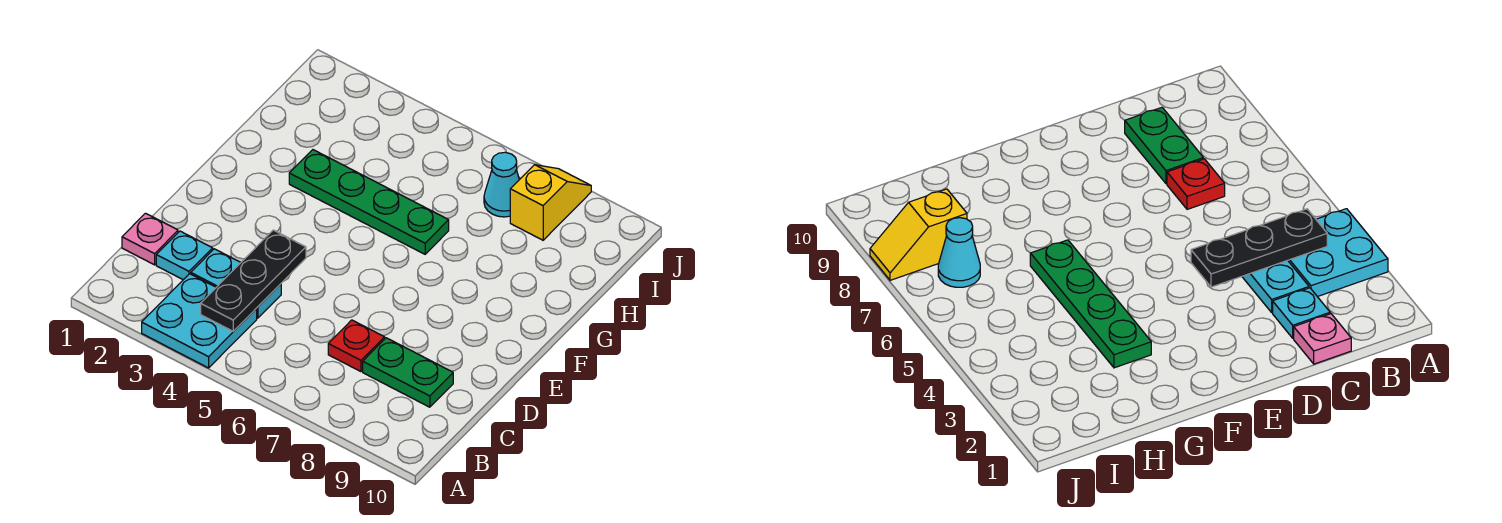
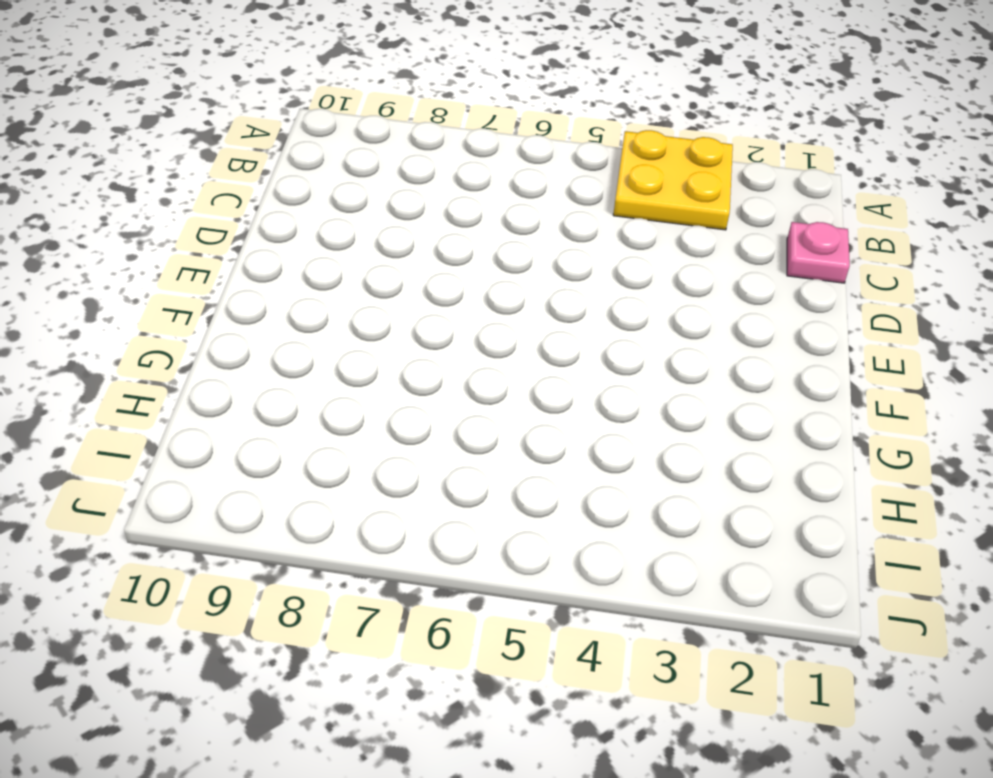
yellow 2x2 plate [613,130,733,230] -> cyan 2x2 plate [142,274,257,368]
none -> cyan 1x1 plate [156,231,213,280]
none -> cyan 1x2 plate [191,249,281,318]

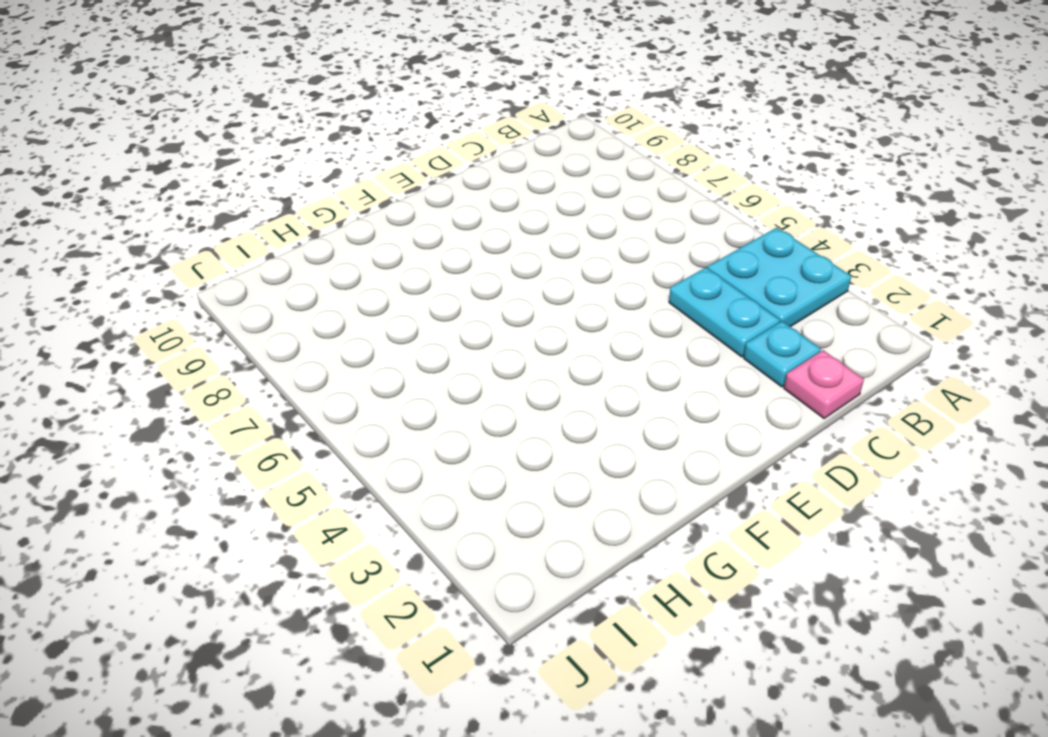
none -> red 1x1 plate [328,320,385,372]
none -> green 1x2 plate [363,338,453,407]

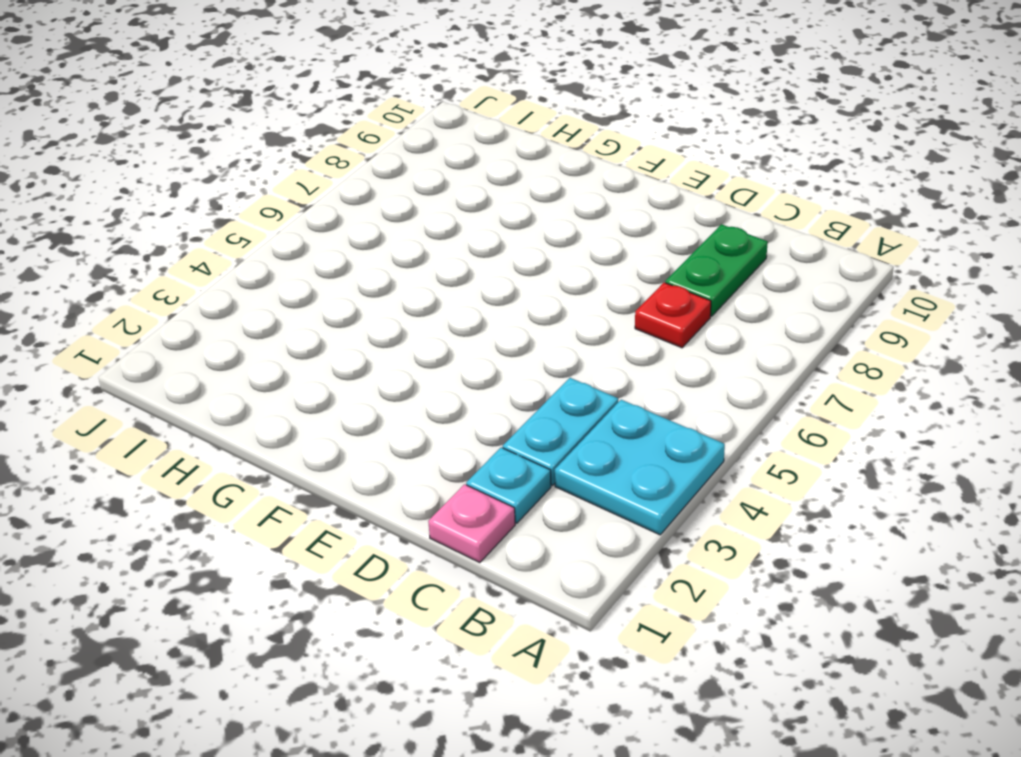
none -> green 1x4 plate [289,150,449,254]
none -> cyan 1x1 cone [484,152,519,217]

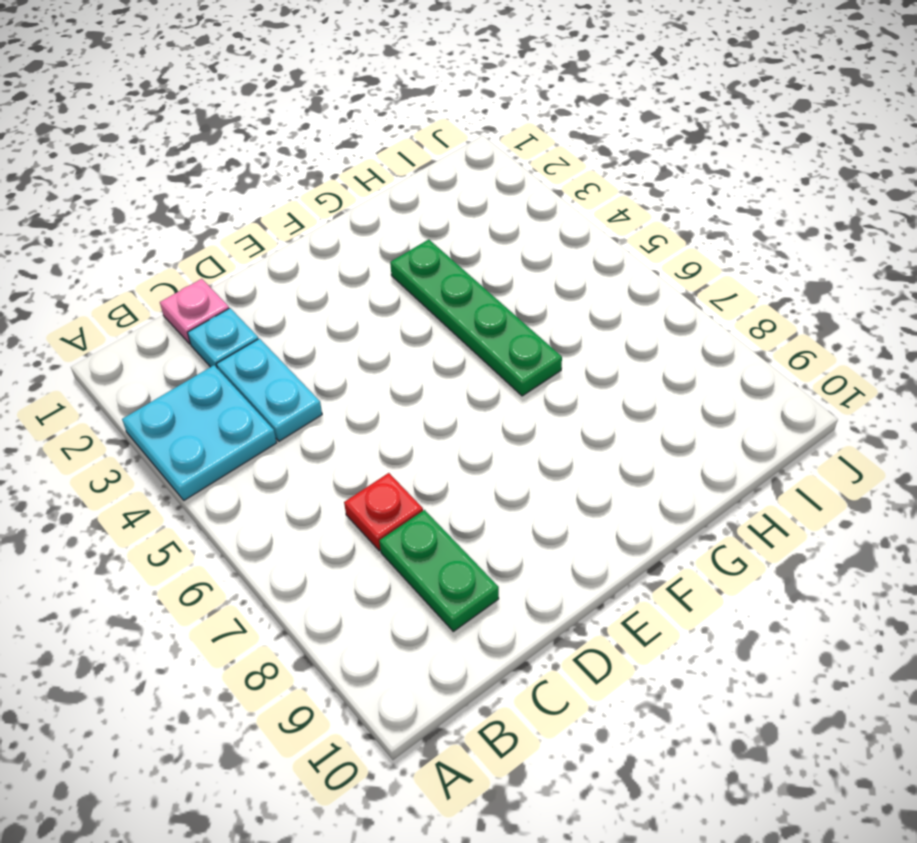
none -> cyan 1x1 cone [484,152,519,217]
none -> yellow 1x2 slope [510,165,591,240]

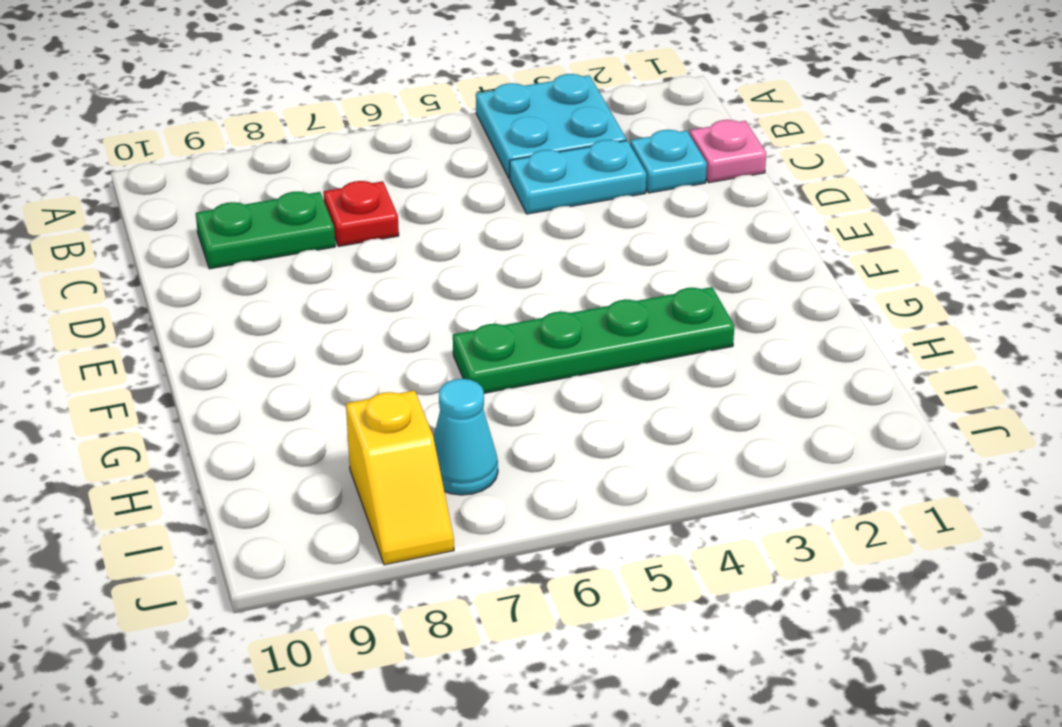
none -> black 1x3 plate [201,230,306,331]

